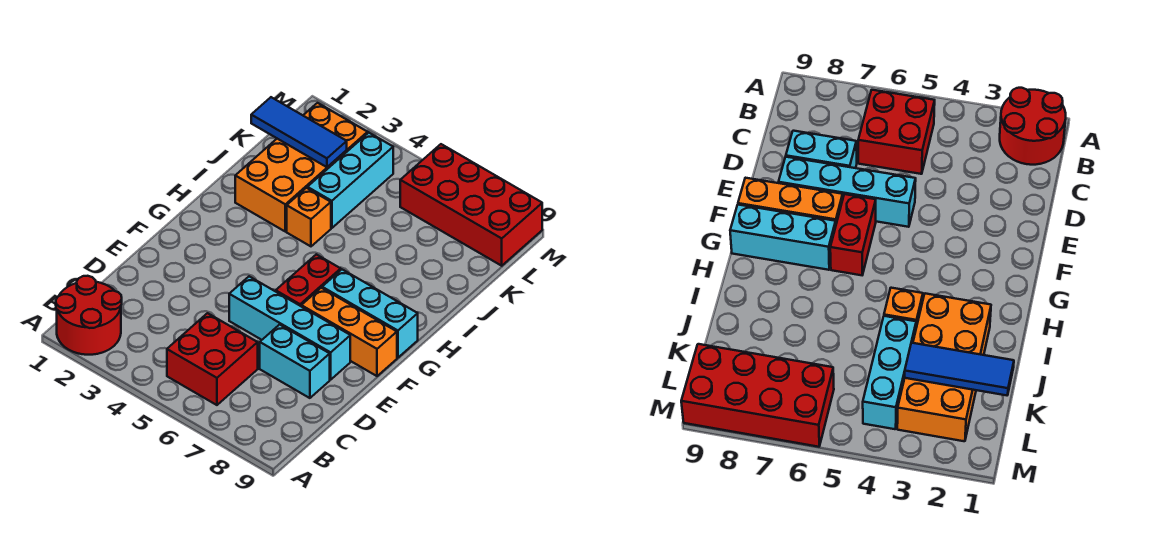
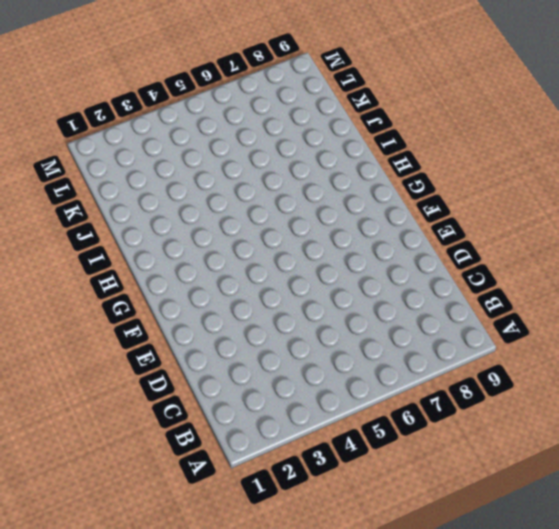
none -> red 2x2 round brick [56,276,122,355]
none -> red 2x2 brick [167,313,258,405]
none -> cyan 1x2 brick [260,325,330,398]

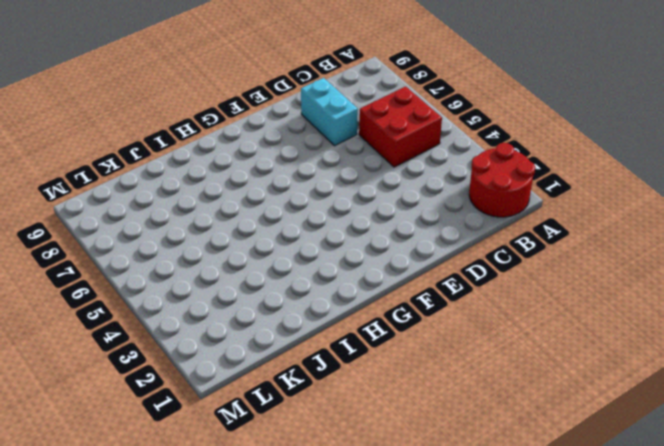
none -> cyan 1x4 brick [229,276,350,380]
none -> red 1x2 brick [276,254,341,306]
none -> orange 1x3 brick [301,288,397,376]

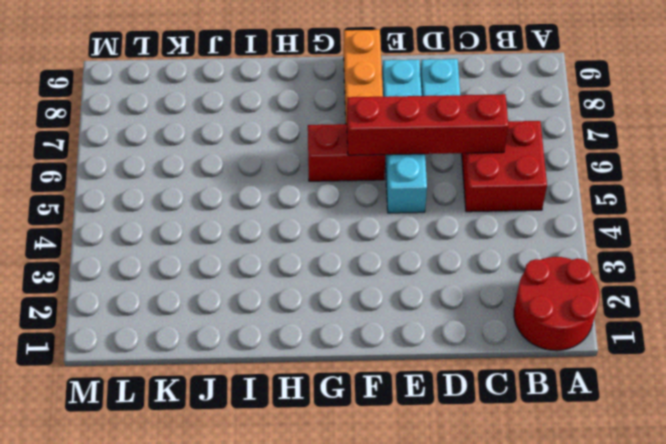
red 1x4 brick [347,94,508,155] -> none
none -> cyan 1x3 brick [322,270,418,358]
none -> orange 2x4 brick [235,103,368,232]
none -> orange 1x1 brick [287,188,331,246]

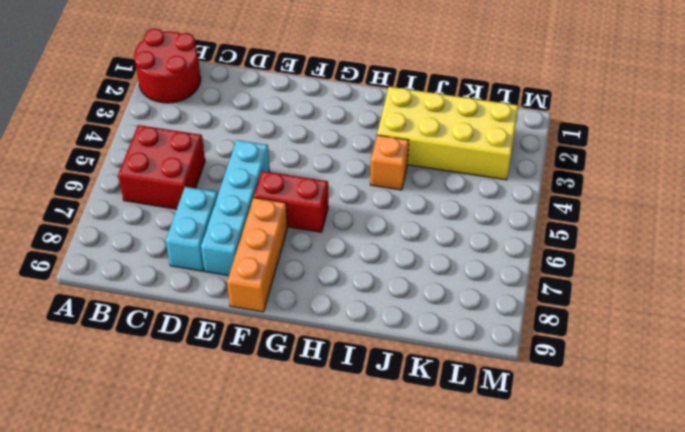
yellow 2x4 brick [377,87,519,180] -> orange 2x4 brick [235,103,368,232]
none -> cyan 1x3 brick [322,270,418,358]
none -> cyan 1x3 brick [307,133,393,228]
none -> red 2x4 brick [400,144,542,266]

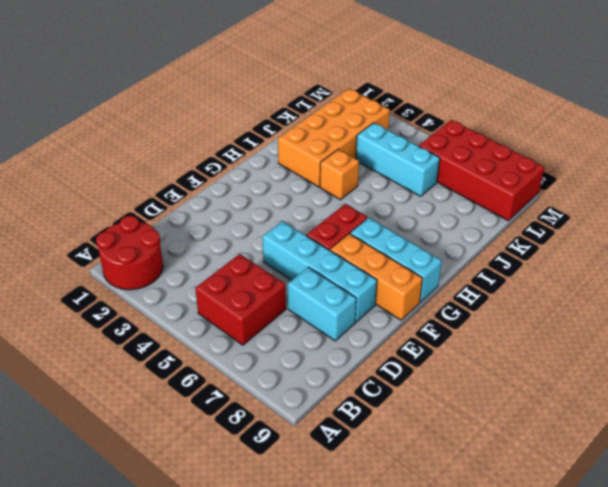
cyan 1x3 brick [356,123,440,196] -> cyan 1x3 brick turned to [307,133,393,228]
none -> blue 1x3 tile [251,97,347,167]

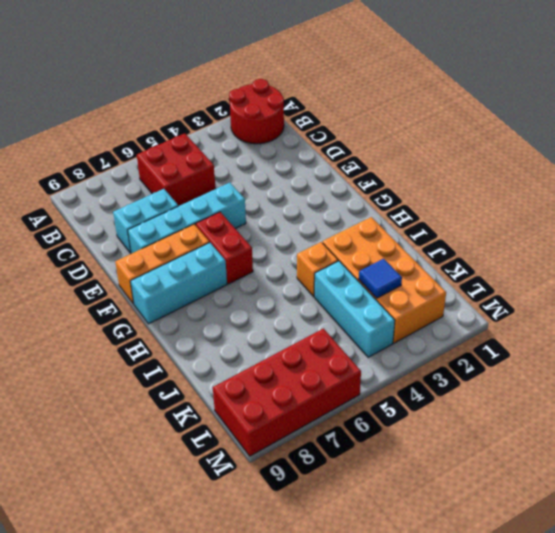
blue 1x1 tile [359,259,402,298] -> blue 1x3 tile [251,97,347,167]

